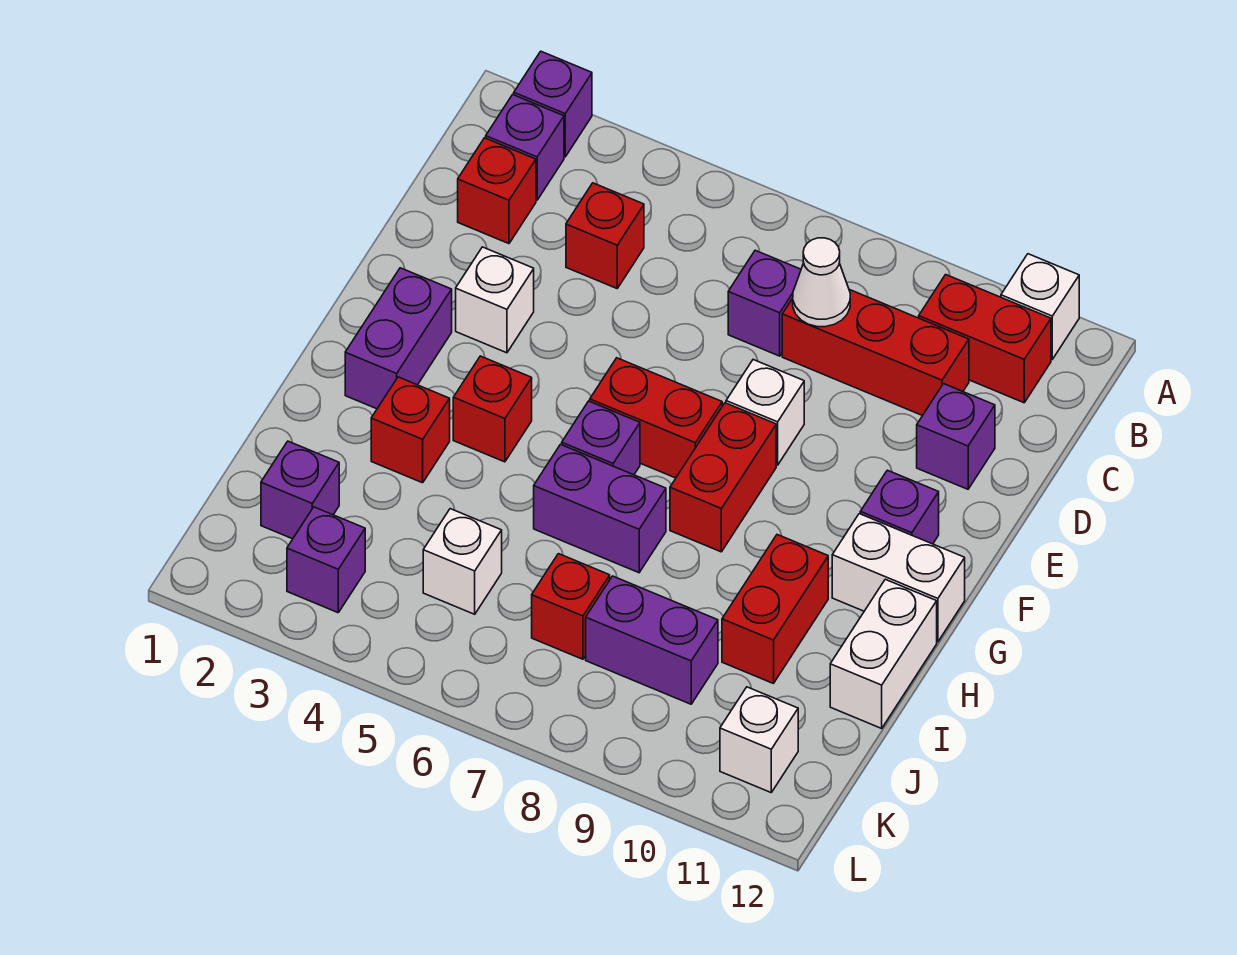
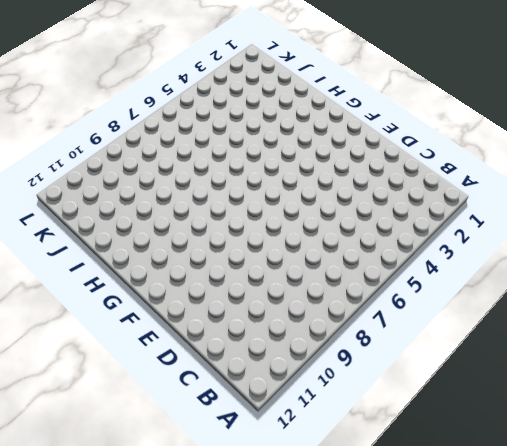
none -> purple 1x1 brick [514,51,592,157]
none -> white 1x1 brick [1001,254,1079,359]
none -> purple 1x1 brick [486,95,564,200]

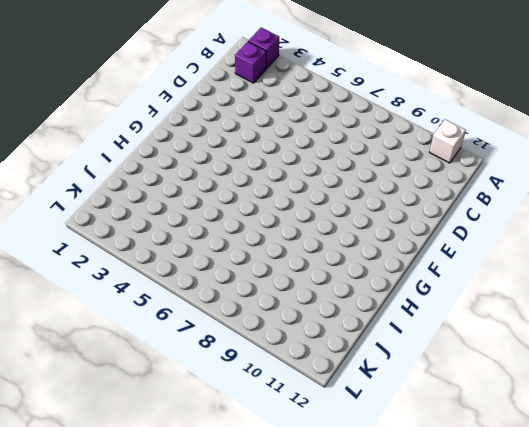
none -> red 1x2 brick [919,275,1051,403]
none -> red 1x1 brick [458,138,536,244]
none -> red 1x1 brick [566,183,644,288]

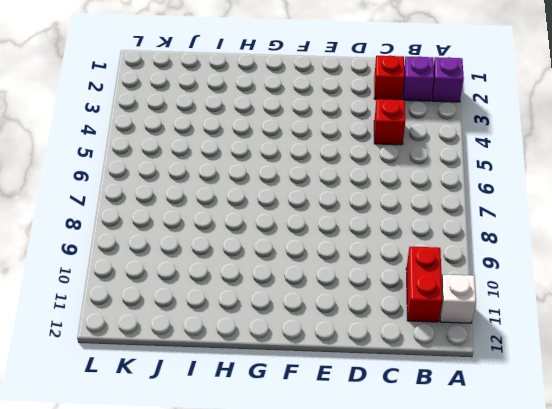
none -> purple 1x1 brick [728,250,801,356]
none -> red 1x3 brick [782,289,969,416]
none -> purple 1x1 brick [917,384,995,489]

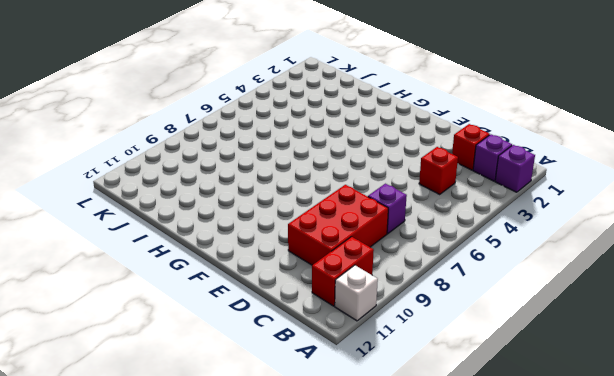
red 2x3 brick [288,185,388,265] -> red 1x3 brick [782,289,969,416]
none -> purple 1x1 brick [917,384,995,489]
none -> white 1x1 brick [456,247,534,353]
none -> white 1x1 brick [726,360,804,465]

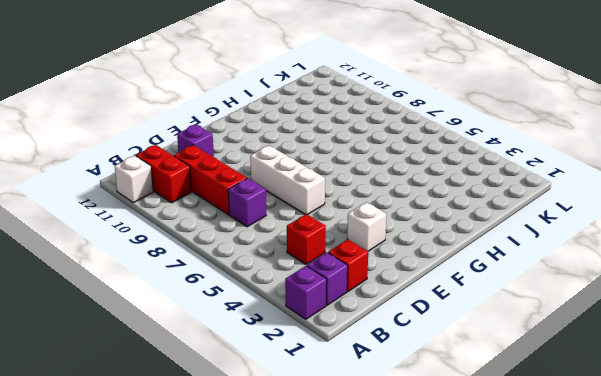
white 1x3 brick [250,145,325,215] -> white 1x1 brick [726,360,804,465]
none -> purple 1x2 brick [345,268,452,409]
none -> red 1x2 brick [590,358,722,478]
none -> red 1x2 brick [670,403,776,552]

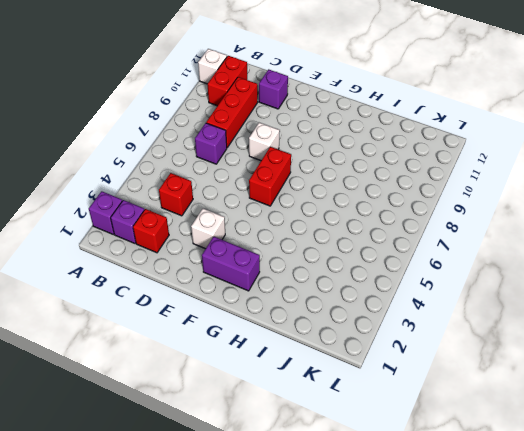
none -> red 1x2 brick [670,403,776,552]
none -> purple 1x1 brick [860,470,939,544]
none -> red 1x1 brick [453,356,532,462]

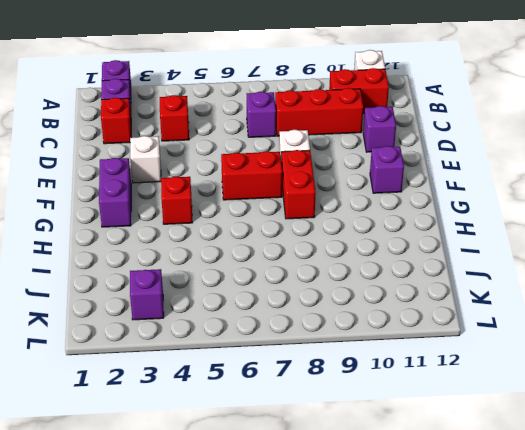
none -> purple 1x1 brick [562,401,640,475]
none -> white 1x2 brick [832,514,965,642]
none -> red 1x1 brick [371,377,450,483]

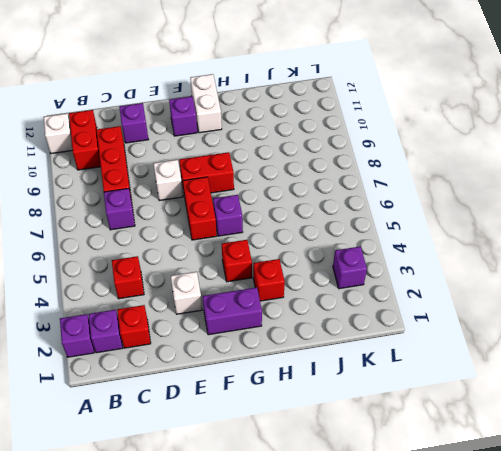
none -> purple 1x2 brick [534,445,666,573]
none -> red 1x2 brick [722,535,828,684]
none -> white 1x2 brick [830,579,937,728]

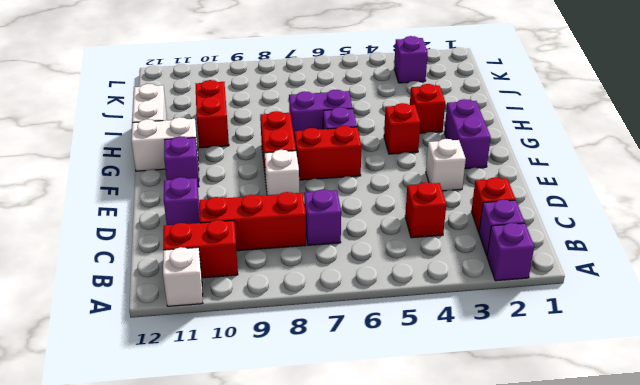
none -> purple 1x1 brick [261,441,339,539]
none -> white 1x1 brick [423,509,502,614]
none -> red 1x1 brick [532,554,610,659]

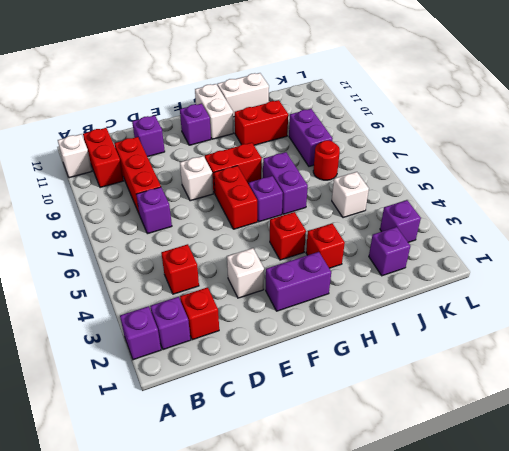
red 1x1 round brick [313,140,340,180] -> red 1x1 brick [532,554,610,659]
none -> white 1x1 brick [720,687,798,792]
none -> white 1x1 cone [793,238,850,327]

